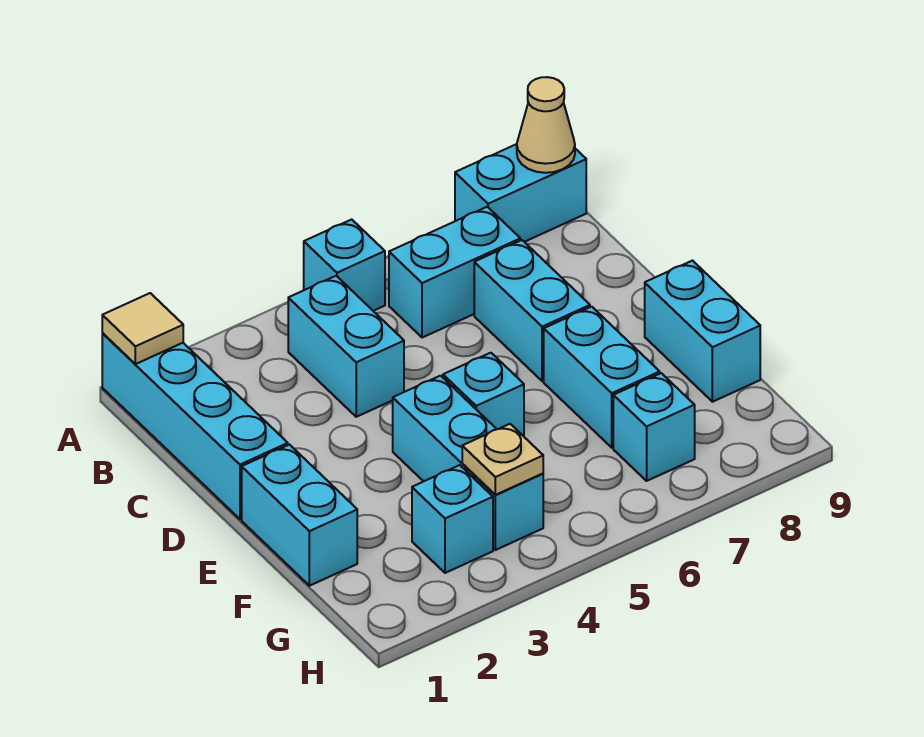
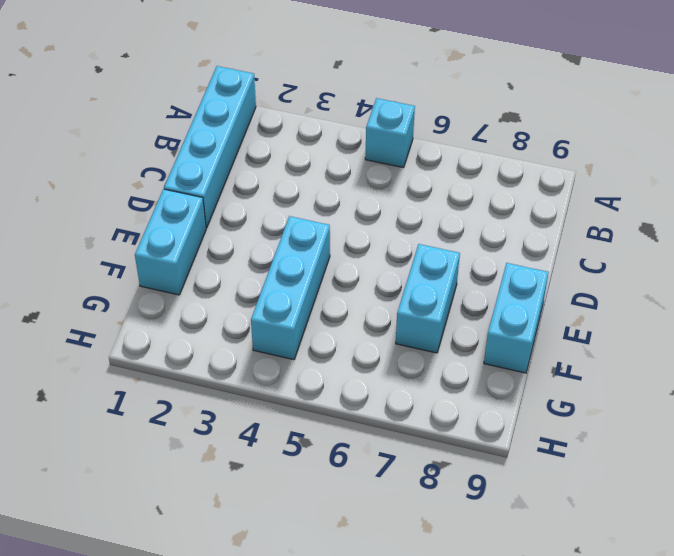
none -> cyan 1x2 brick [455,144,586,242]
none -> cyan 1x2 brick [288,276,404,417]
none -> cyan 1x2 brick [389,207,520,338]

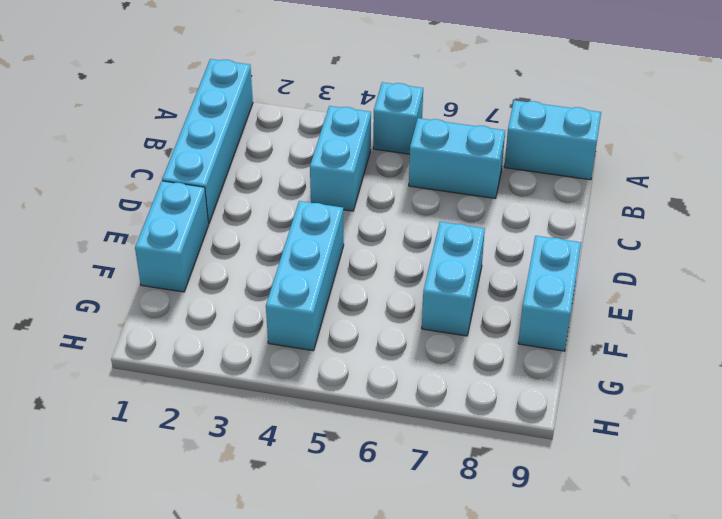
none -> cyan 1x2 brick [474,240,590,381]
none -> cyan 1x1 brick [443,353,524,436]
none -> cyan 1x1 brick [412,465,493,573]

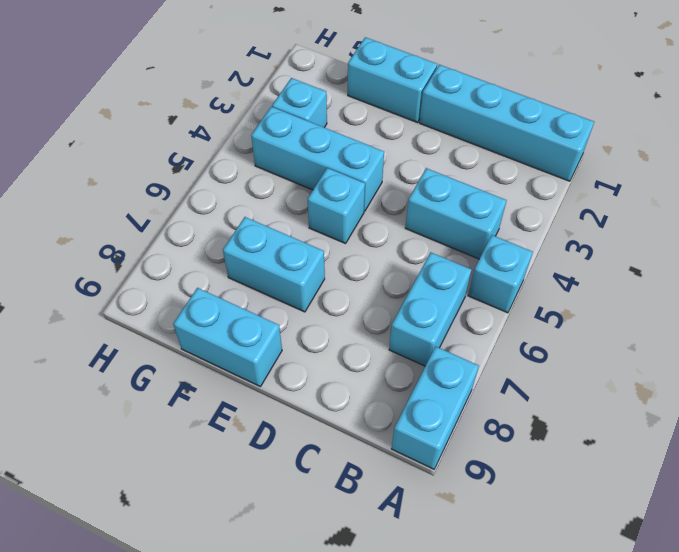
none -> cyan 1x2 brick [474,240,590,381]
none -> cyan 1x1 brick [613,373,695,481]
none -> tan 1x1 tile [102,293,183,364]

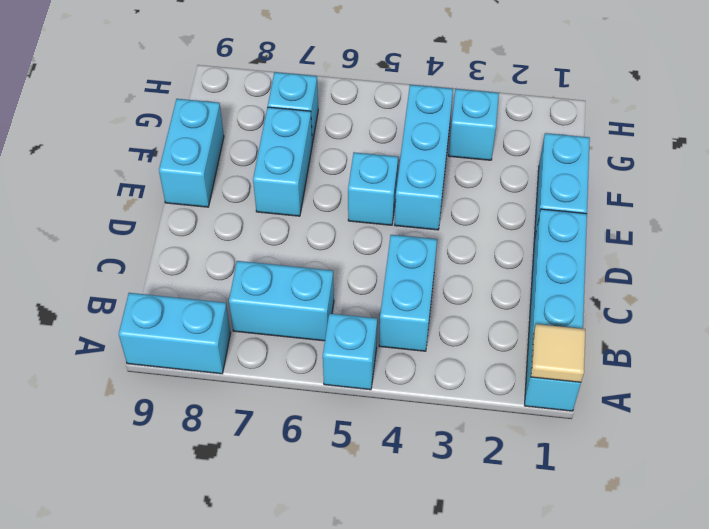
none -> cyan 1x2 brick [474,240,590,381]
none -> tan 1x1 cone [517,77,575,173]
none -> tan 1x1 plate [462,424,543,495]

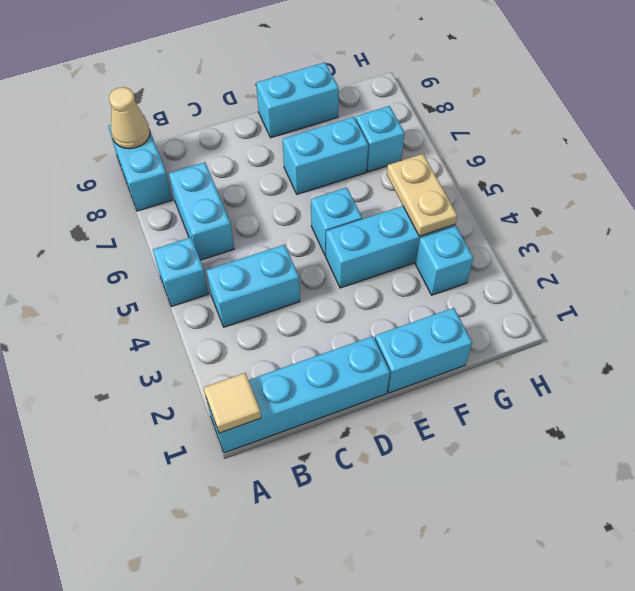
tan 1x2 plate [387,154,457,236] -> tan 1x1 plate [462,424,543,495]
none -> cyan 1x2 brick [474,240,590,381]

